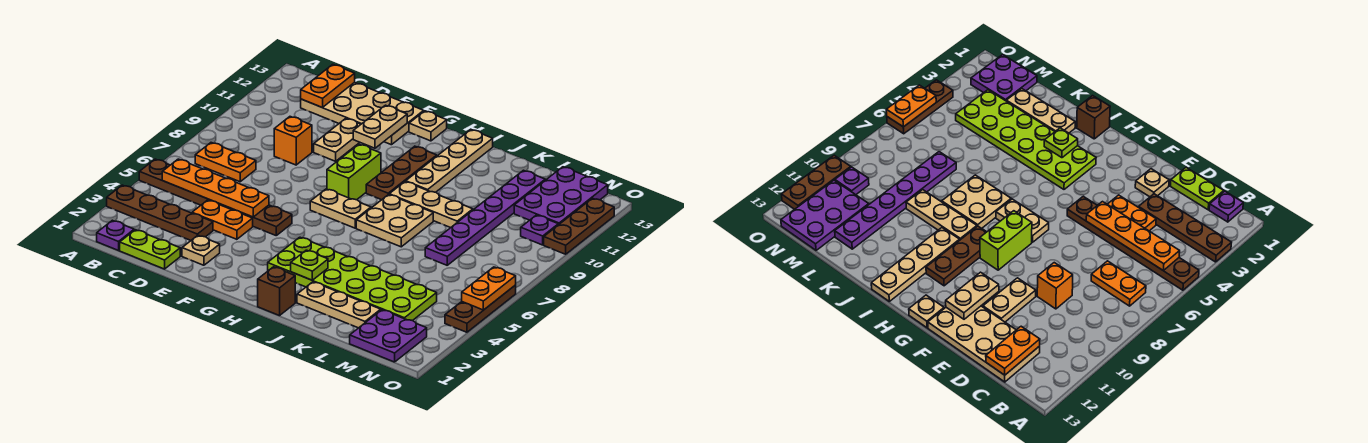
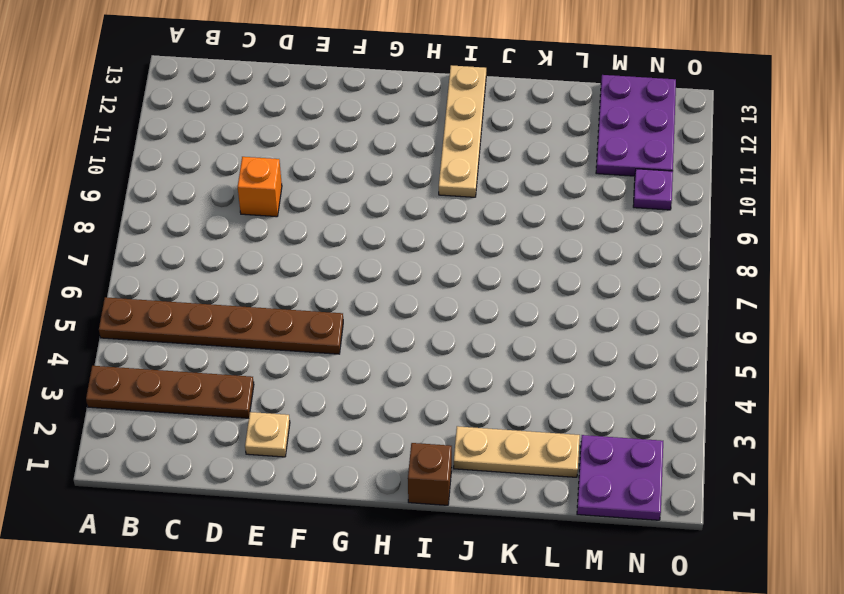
none -> purple 1x1 plate [97,220,134,250]
none -> orange 1x2 plate [195,143,256,182]
none -> lime 1x2 plate [120,230,180,269]
none -> tan 2x4 plate [301,82,424,145]

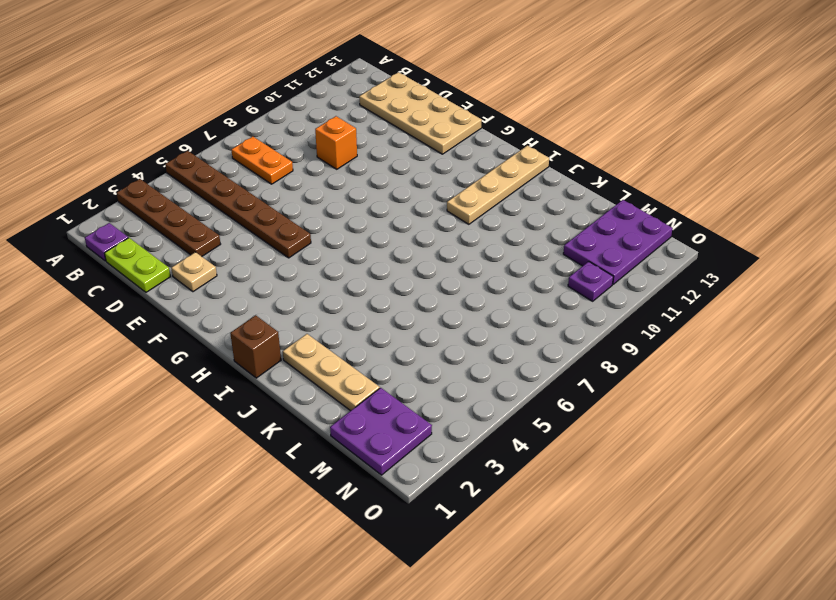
none -> orange 1x2 plate [192,200,253,239]
none -> tan 1x2 plate [314,119,361,161]
none -> tan 1x2 plate [310,189,371,228]
none -> lime 1x2 brick [327,144,381,200]

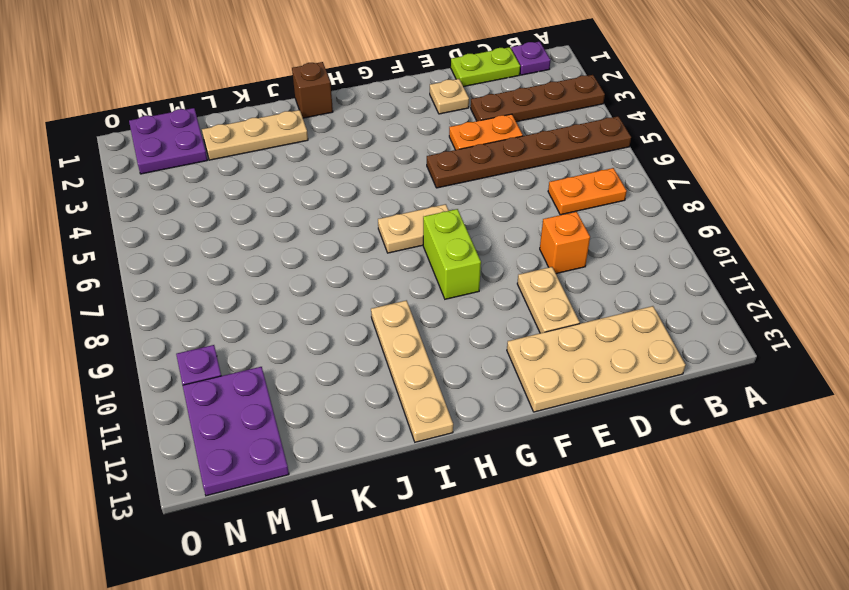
none -> tan 1x1 plate [409,111,447,141]
none -> lime 2x6 plate [268,237,437,321]
none -> brown 1x3 plate [366,146,437,200]
none -> tan 2x2 plate [356,194,433,247]

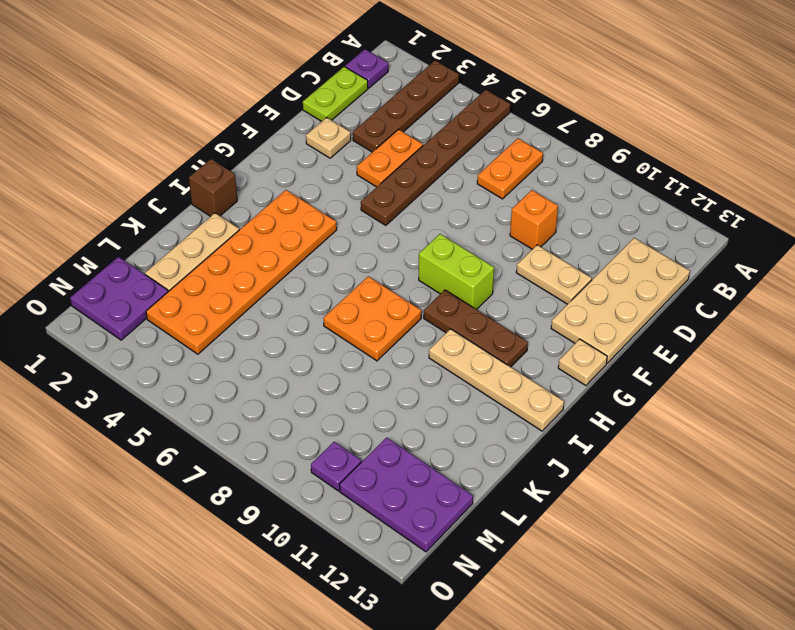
orange 2x6 plate [146,190,337,354] -> lime 2x6 plate [268,237,437,321]
orange 2x2 plate [324,276,421,361] -> tan 2x2 plate [356,194,433,247]
none -> tan 1x2 plate [310,189,371,228]
none -> tan 1x3 plate [389,182,473,228]
none -> purple 1x6 plate [425,170,545,265]
none -> brown 1x3 plate [445,285,516,332]

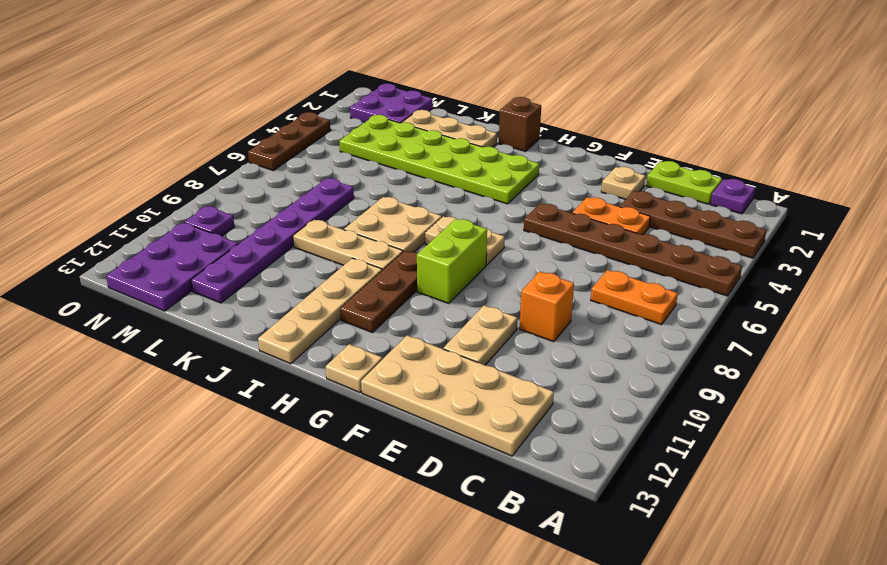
none -> brown 1x3 plate [544,198,614,254]
none -> orange 1x4 plate [162,159,269,217]
none -> orange 1x2 plate [301,64,355,107]
none -> tan 1x2 plate [353,105,407,148]

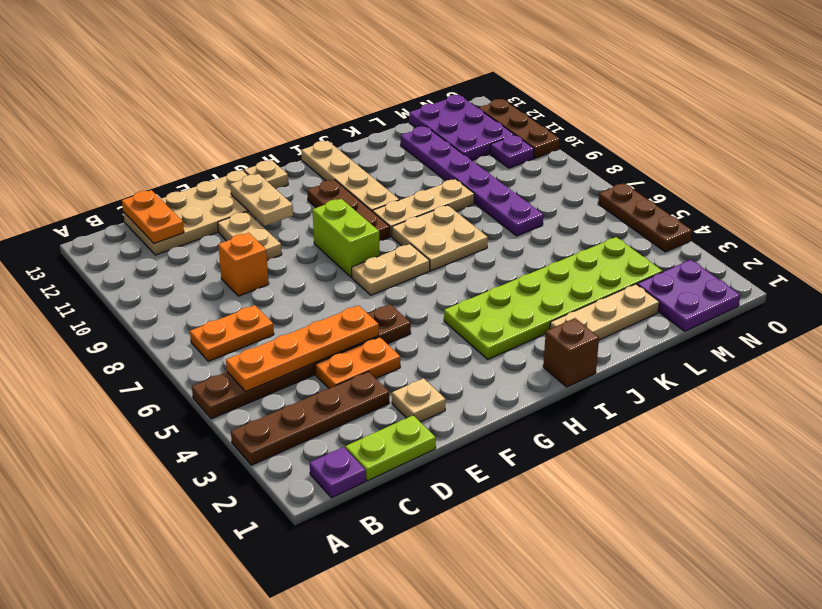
none -> lime 1x1 plate [291,250,328,280]
none -> orange 1x2 plate [462,267,516,310]

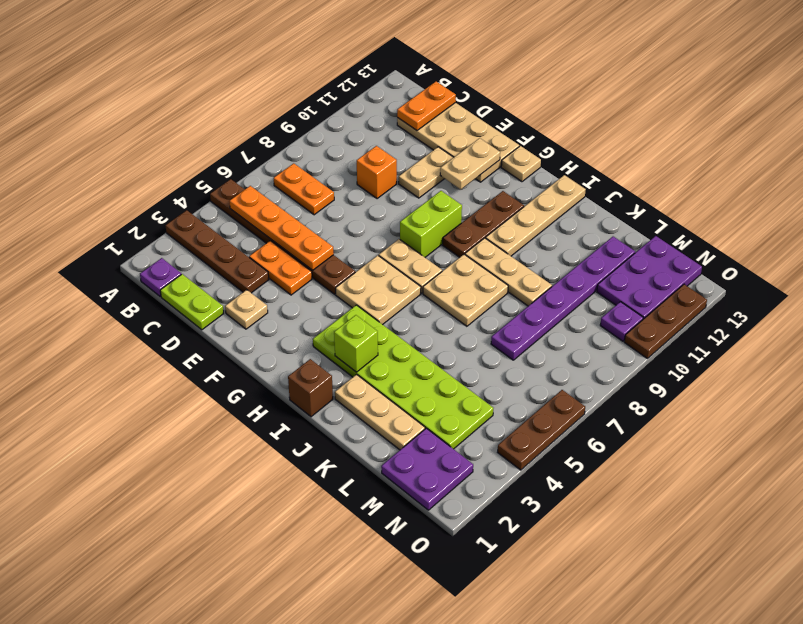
tan 2x2 plate [335,255,421,325] -> none
lime 1x1 brick [334,315,378,372] -> lime 1x1 plate [291,250,328,280]
none -> orange 1x2 plate [462,267,516,310]

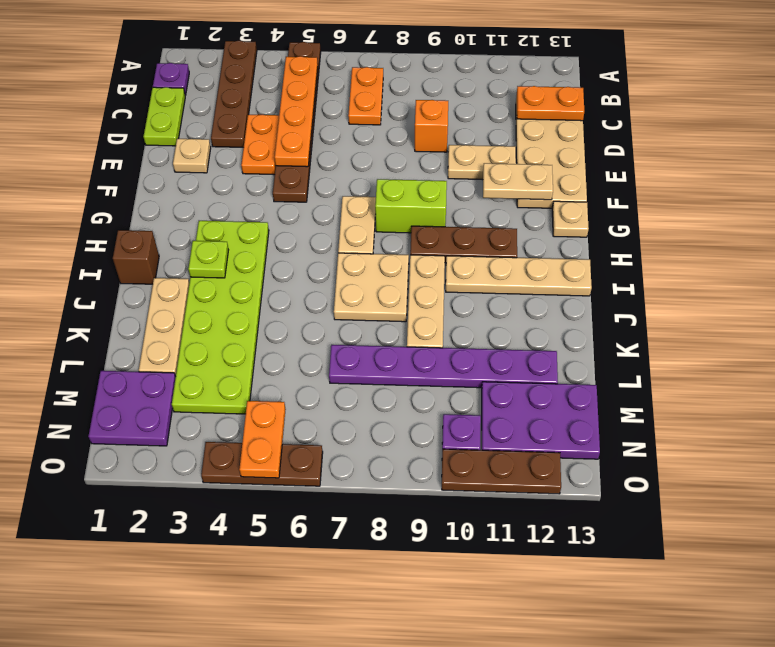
orange 1x2 plate [239,401,286,478] -> orange 1x2 plate turned to [462,267,516,310]

